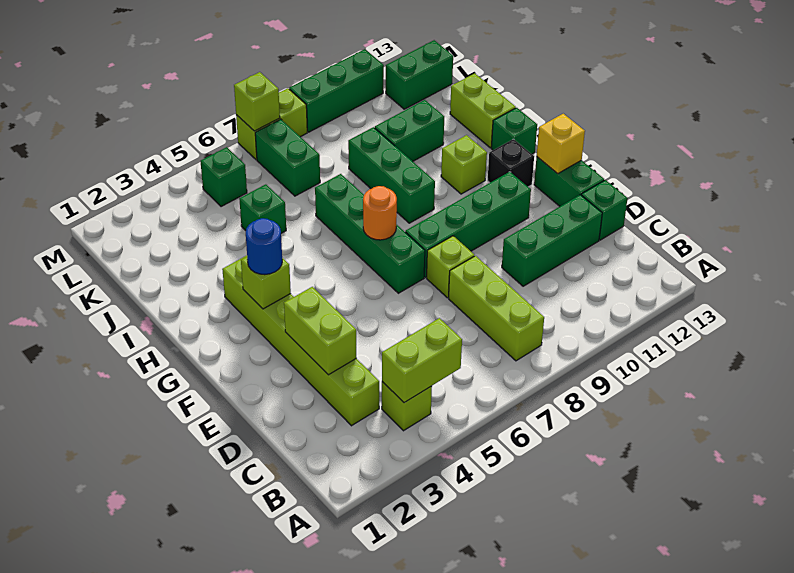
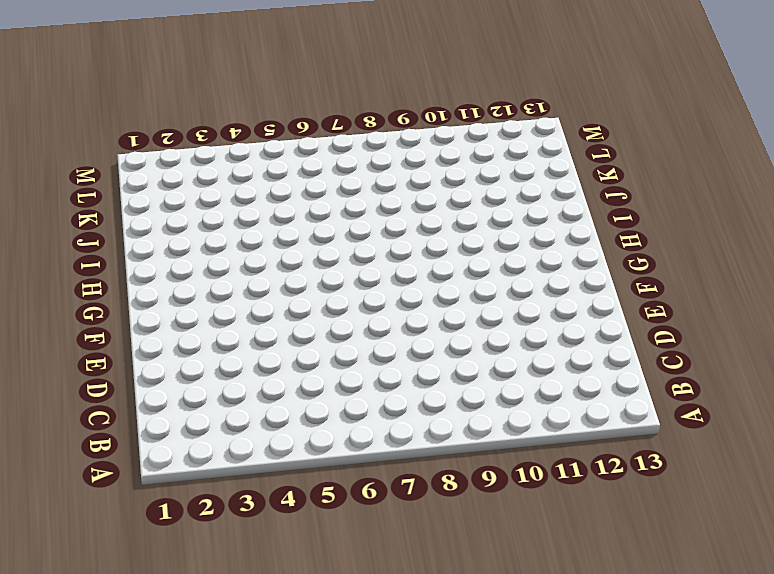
none -> lime 1x1 brick [382,382,432,431]
none -> lime 1x3 brick [449,256,544,361]
none -> lime 1x6 brick [222,256,379,426]

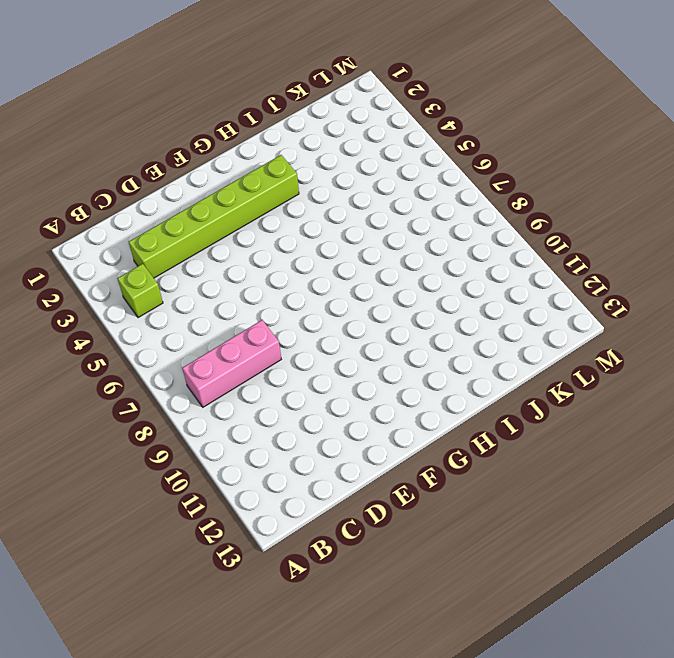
pink 1x3 brick [182,320,281,407] -> lime 1x3 brick [449,256,544,361]
none -> green 1x3 brick [502,195,602,286]
none -> green 1x1 brick [581,180,628,240]
none -> lime 1x1 brick [427,236,474,298]

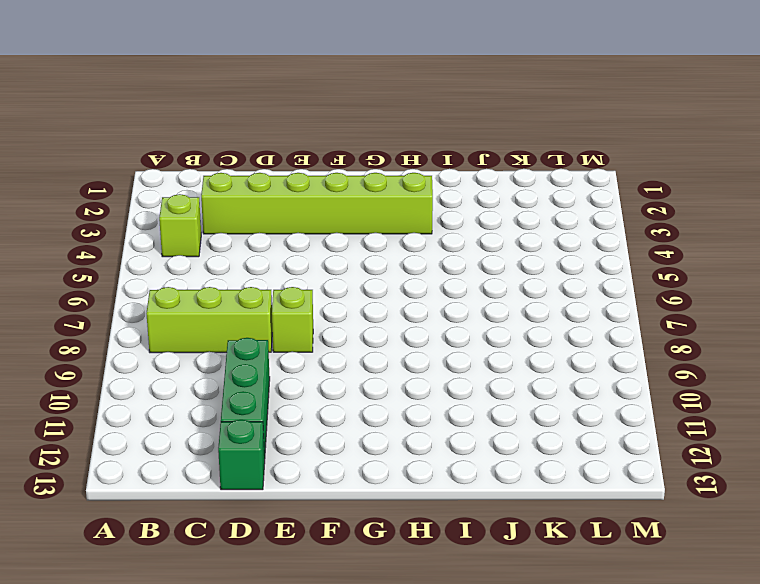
none -> green 1x2 brick [534,157,604,206]
none -> green 1x4 brick [315,174,425,293]
none -> green 1x4 brick [405,172,531,278]

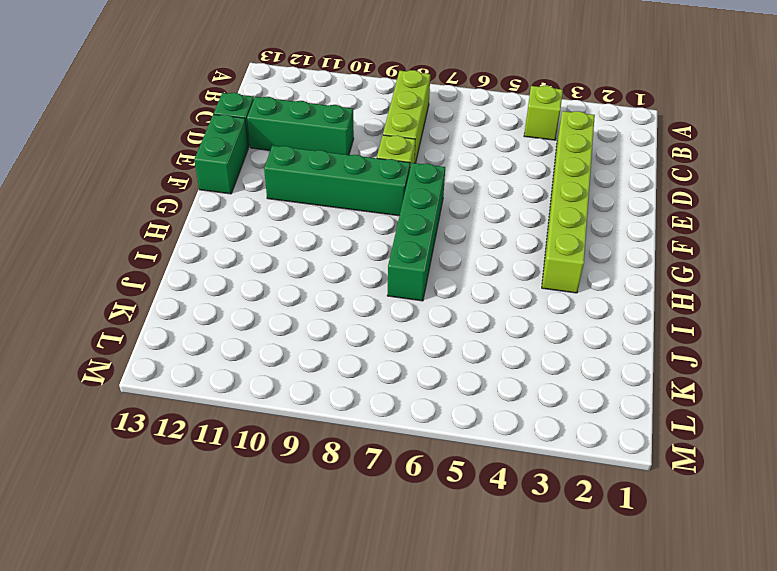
none -> black 1x1 brick [488,139,534,187]
none -> green 1x3 brick [348,127,435,223]
none -> lime 1x1 brick [441,135,487,194]

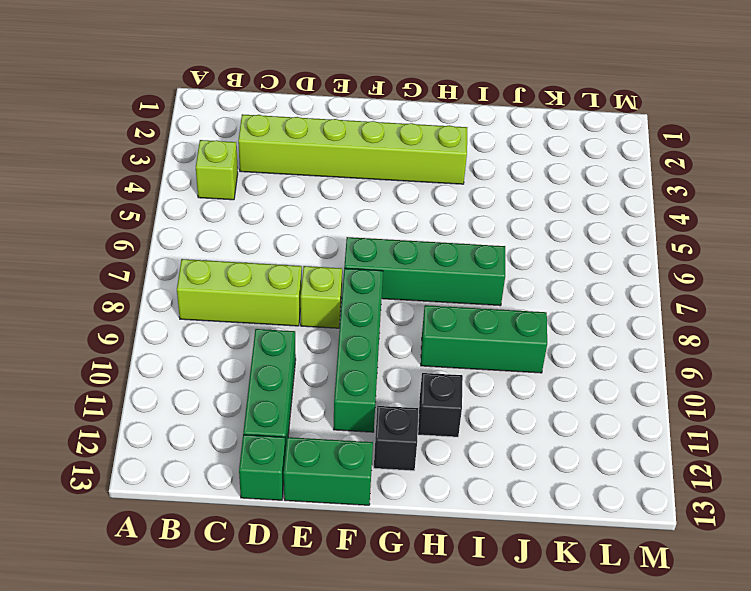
black 1x1 brick [418,373,463,437] -> lime 1x1 brick [441,135,487,194]
none -> green 1x1 brick [491,108,537,154]
none -> lime 1x2 brick [450,73,516,148]
none -> green 1x1 brick [239,184,286,233]

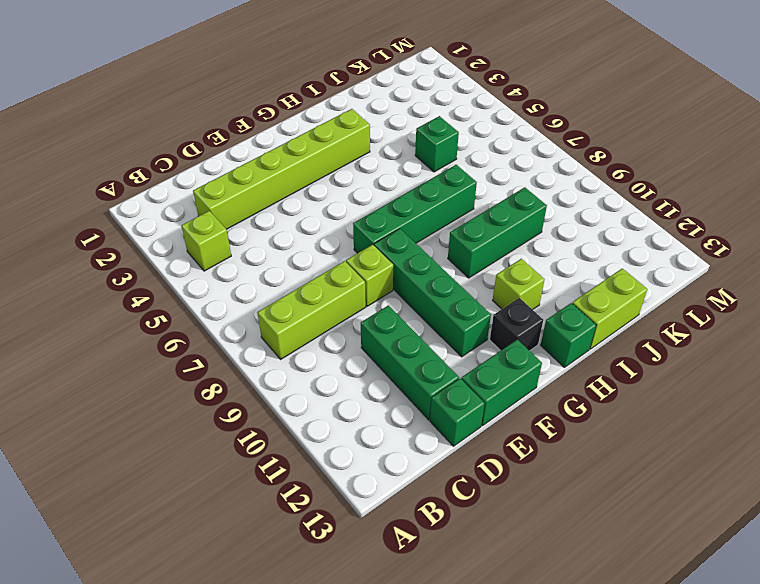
none -> green 1x2 brick [375,100,444,161]
none -> green 1x2 brick [255,119,320,196]
none -> green 1x1 brick [200,147,247,207]

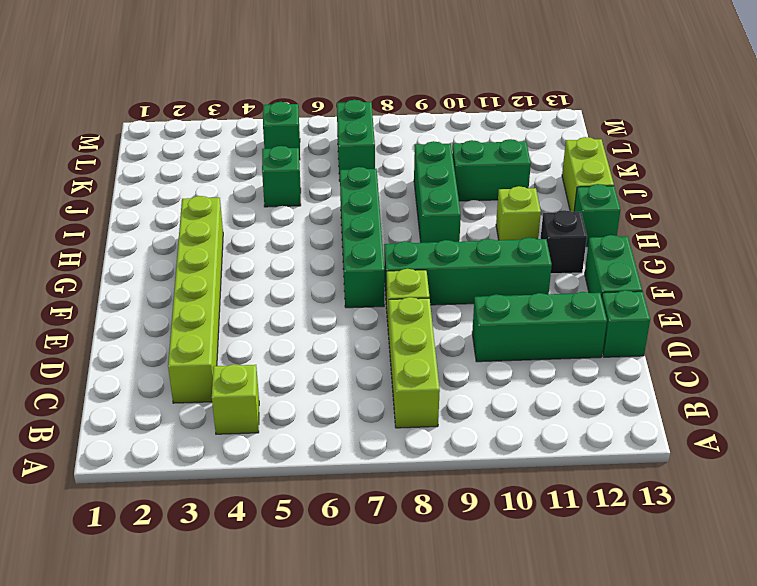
none -> green 1x2 brick [386,40,453,109]
none -> lime 1x2 brick [236,88,307,160]
none -> green 1x3 brick [289,49,384,132]

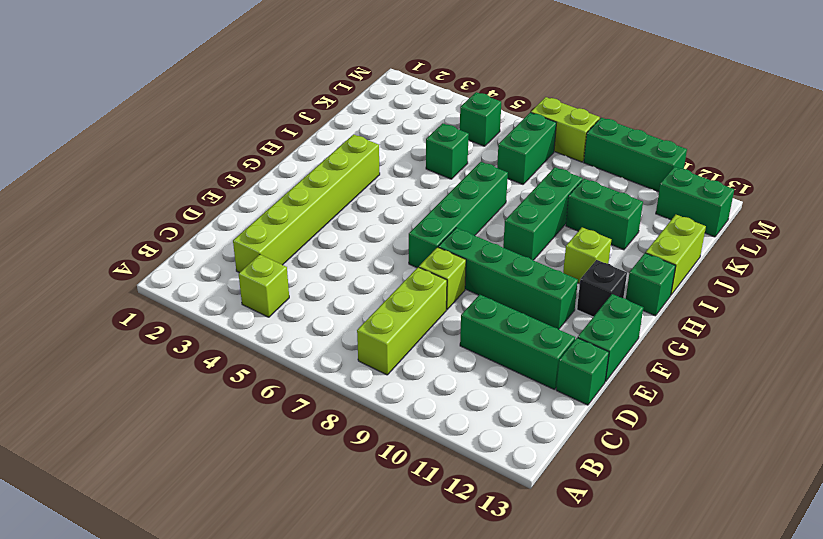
none -> lime 1x2 brick [382,318,462,403]
none -> lime 1x2 brick [284,287,356,375]
none -> yellow 1x1 brick [537,114,585,174]

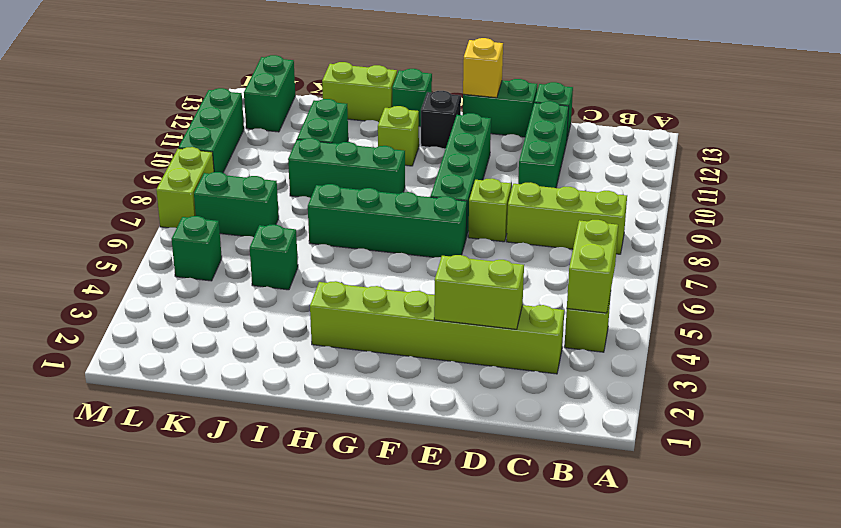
none -> lime 1x1 brick [241,257,291,309]
none -> orange 1x1 round brick [363,186,397,240]
none -> lime 1x1 brick [234,72,280,131]

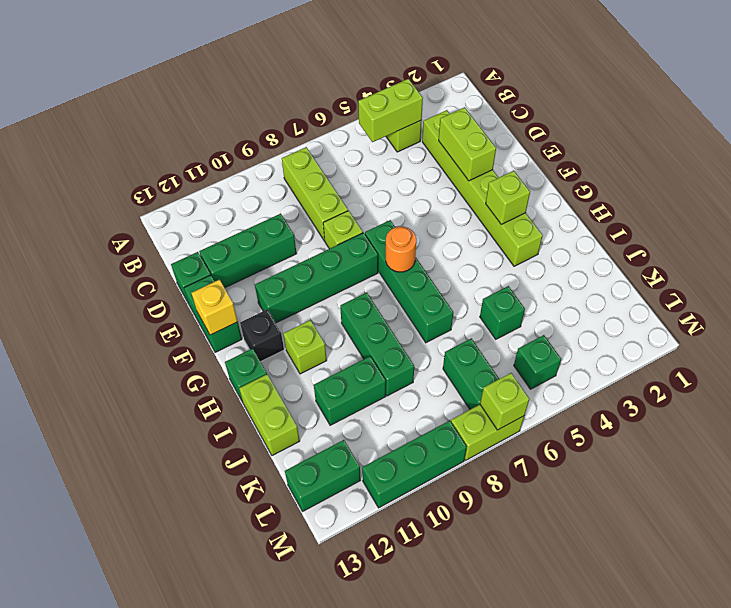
none -> blue 1x1 round brick [246,218,282,275]

